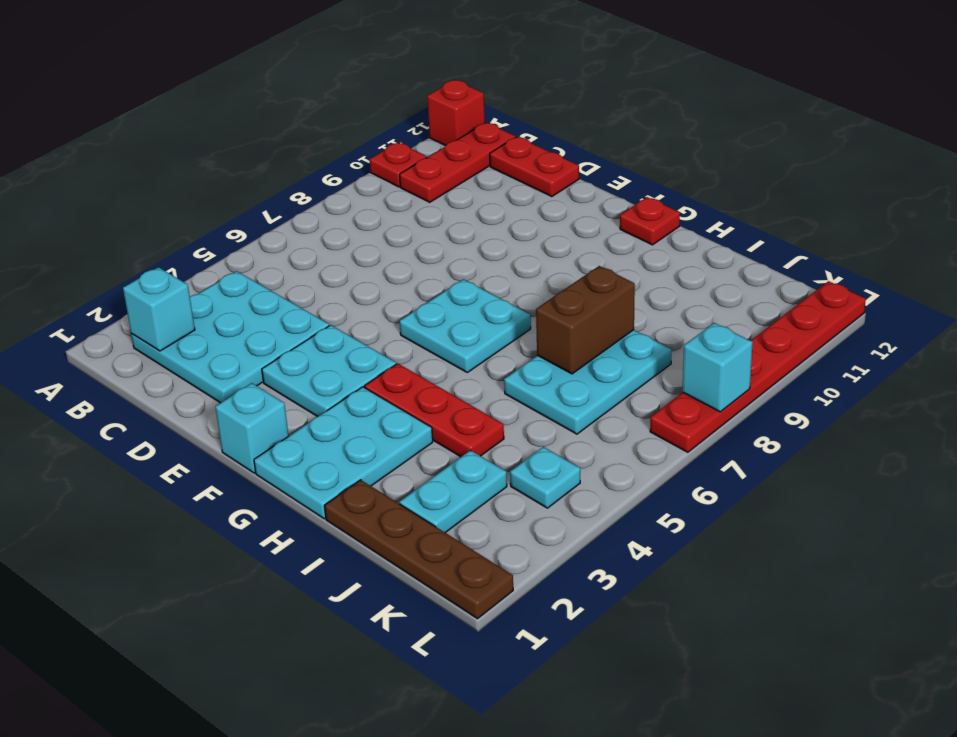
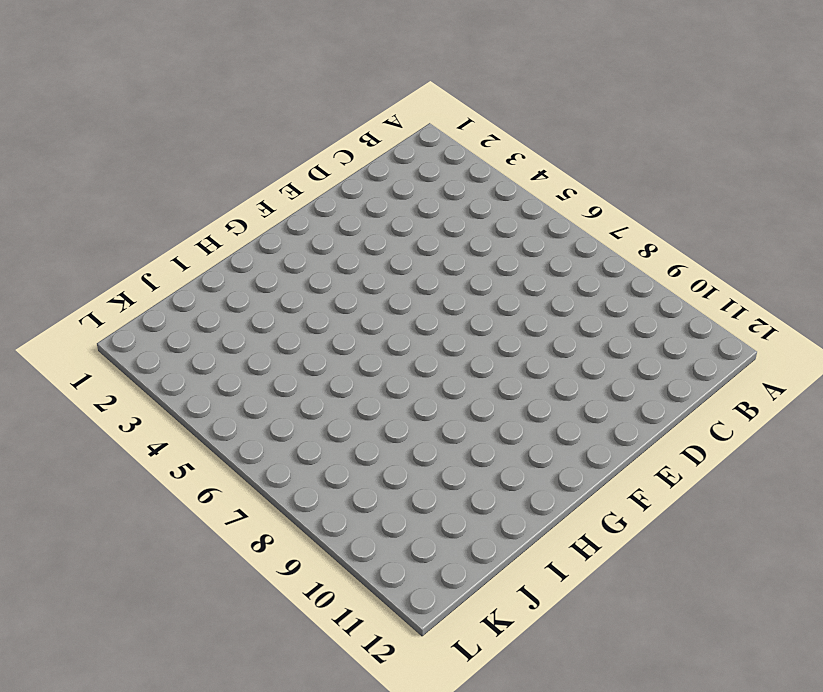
none -> red 1x1 plate [370,142,427,187]
none -> red 1x1 brick [427,80,485,146]
none -> cyan 3x3 plate [131,271,329,403]

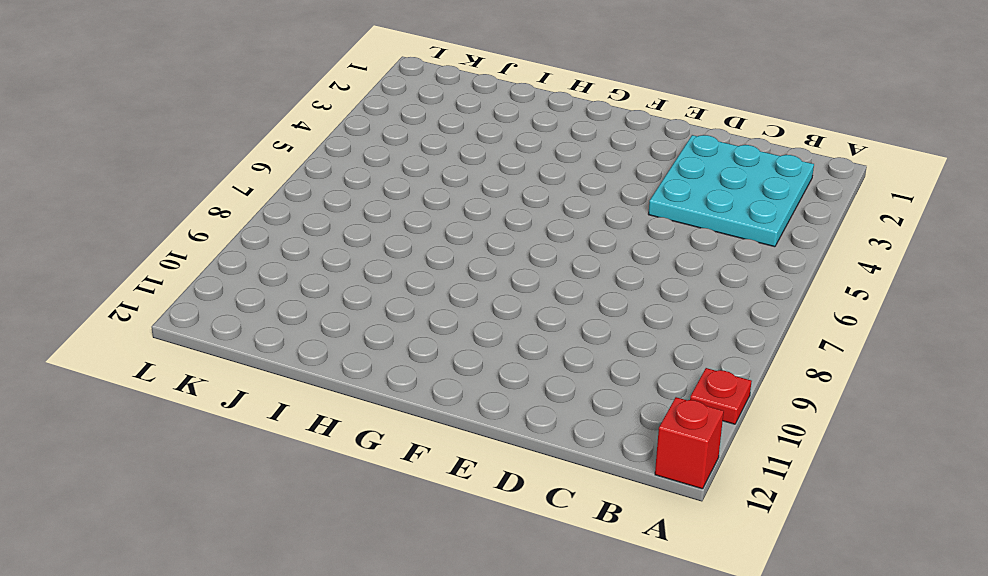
none -> red 1x3 plate [400,123,516,202]
none -> red 1x2 plate [490,137,579,197]
none -> cyan 2x2 plate [262,325,396,417]

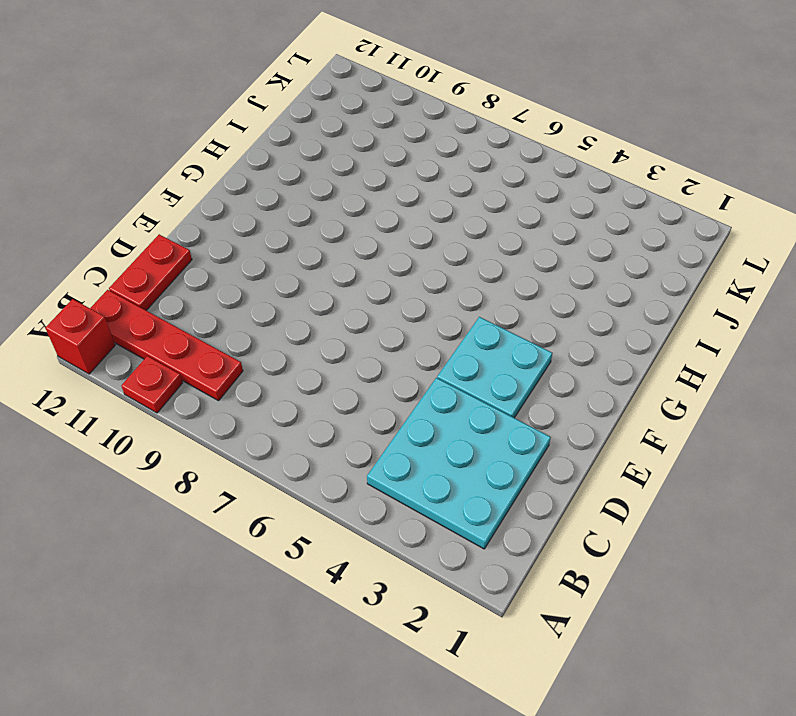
red 1x4 plate [90,290,243,401] -> red 1x3 plate [400,123,516,202]
none -> cyan 1x1 brick [215,383,288,473]
none -> cyan 2x2 plate [400,279,531,372]
none -> cyan 2x3 plate [254,387,433,519]

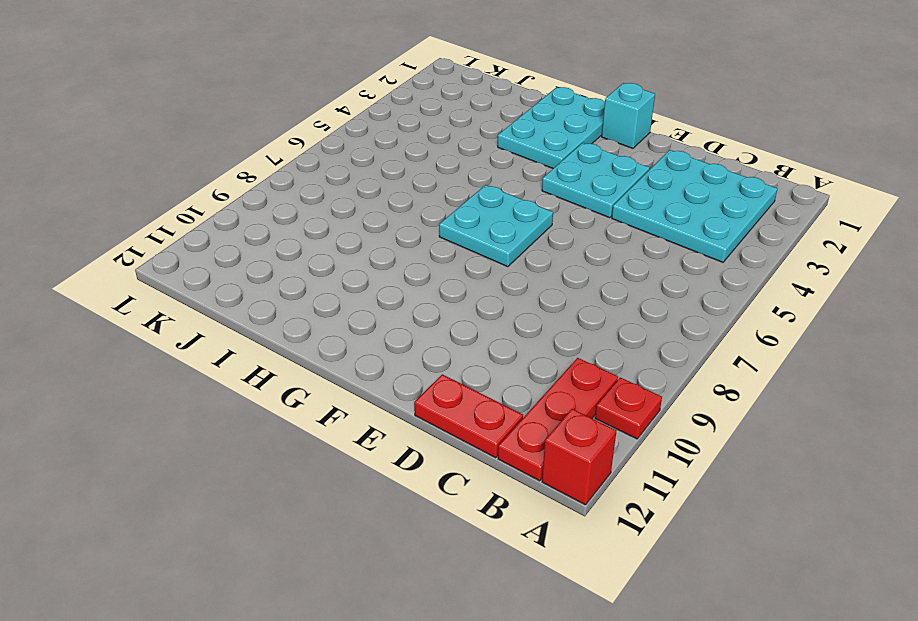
none -> red 1x3 plate [365,364,504,457]
none -> red 1x1 plate [620,197,680,245]
none -> brown 1x4 plate [325,480,513,619]

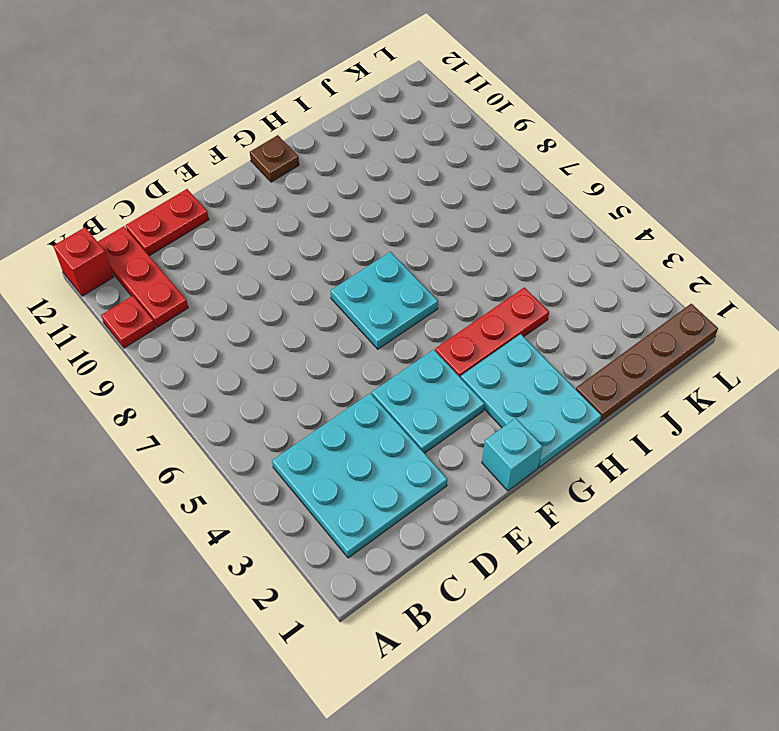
brown 1x1 plate [250,135,299,182] -> red 1x1 plate [620,197,680,245]
none -> cyan 2x3 plate [504,330,672,434]
none -> cyan 1x2 plate [399,450,507,533]
none -> cyan 1x1 plate [510,447,580,508]

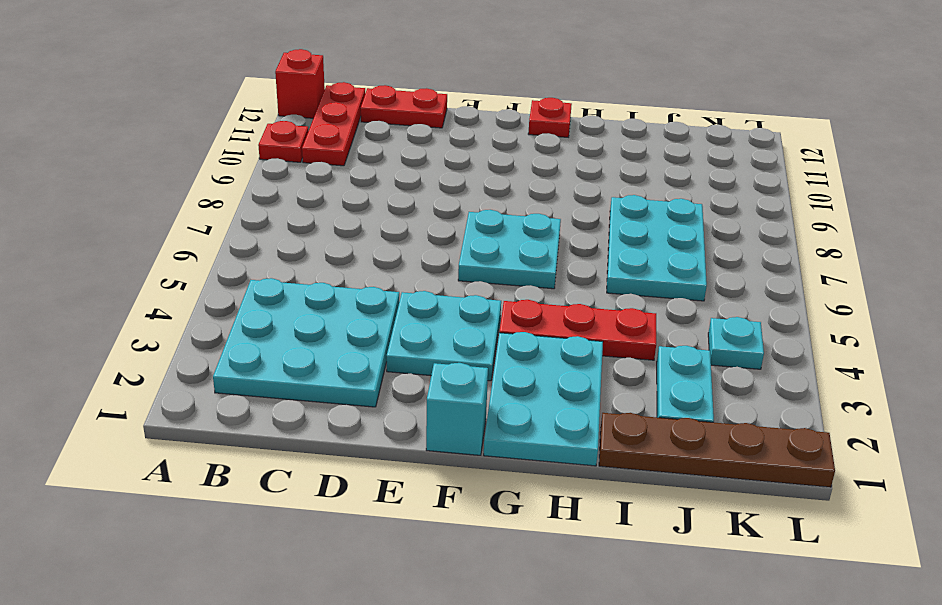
none -> red 1x6 plate [650,281,866,452]
none -> cyan 1x1 brick [123,267,195,351]
none -> brown 1x2 brick [536,266,635,374]

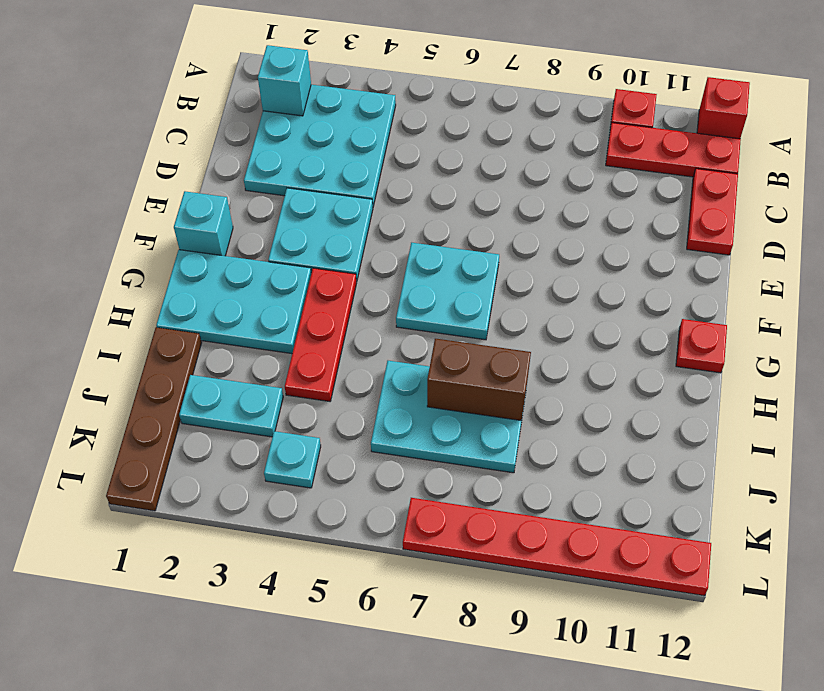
none -> cyan 1x1 brick [682,323,753,412]

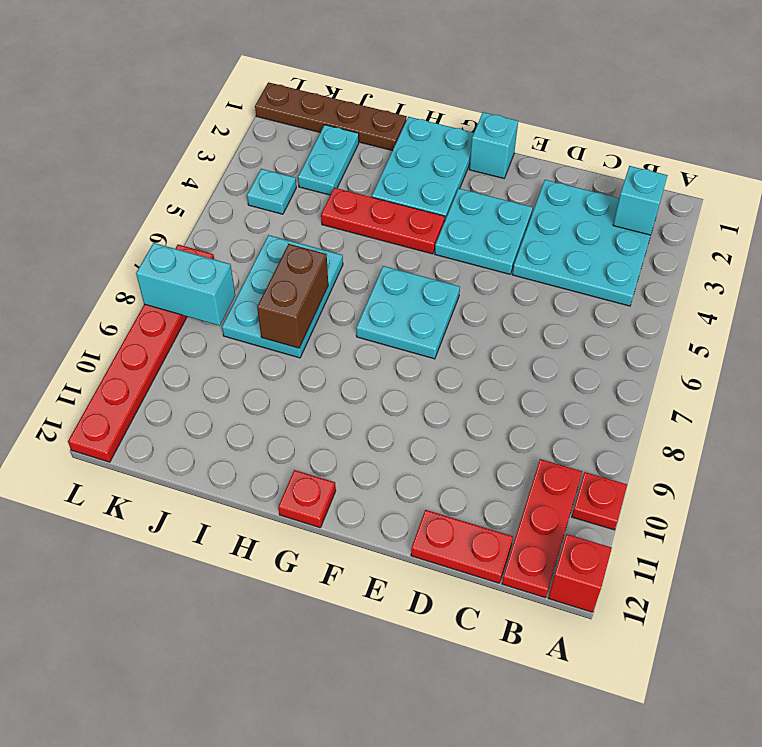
cyan 1x2 brick [136,243,235,326] -> cyan 1x1 brick [682,323,753,412]

